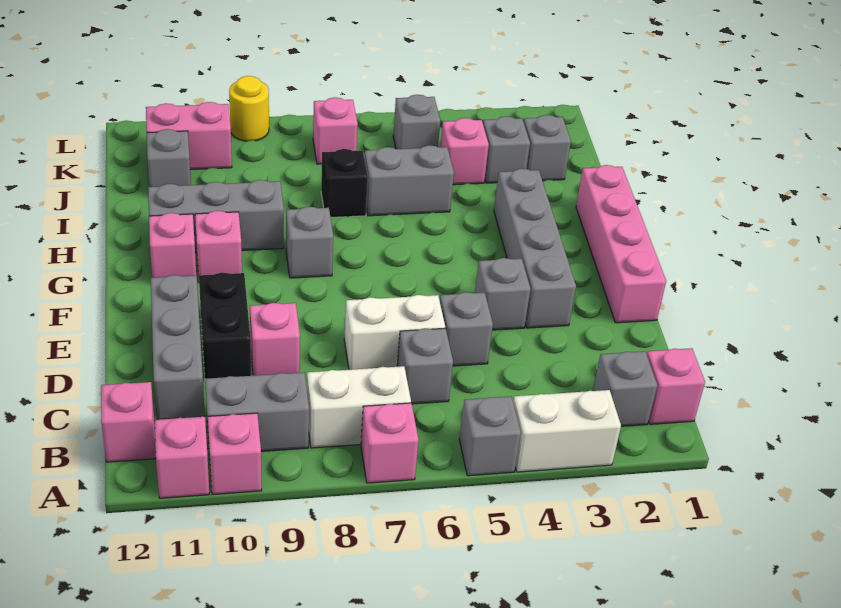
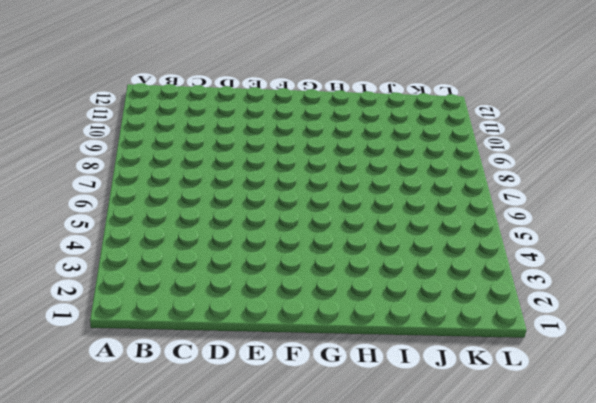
none -> white 1x2 brick [513,390,621,472]
none -> grey 1x1 brick [459,396,521,476]
none -> pink 1x1 brick [361,403,418,483]
none -> pink 1x1 brick [208,413,262,494]

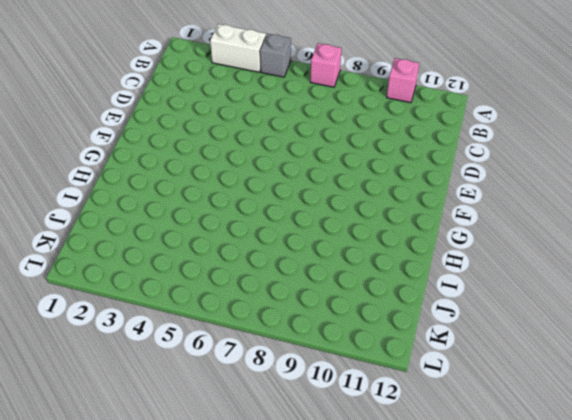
none -> pink 1x1 brick [155,417,209,498]
none -> pink 1x1 brick [647,348,705,424]
none -> grey 1x1 brick [593,351,657,426]
none -> white 1x2 brick [307,366,411,448]

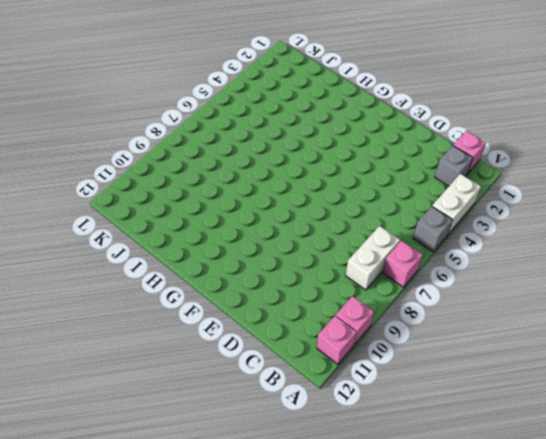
none -> grey 1x2 brick [205,373,309,451]
none -> pink 1x1 brick [101,382,156,462]
none -> grey 1x1 brick [397,328,453,404]
none -> grey 1x3 brick [151,275,205,420]

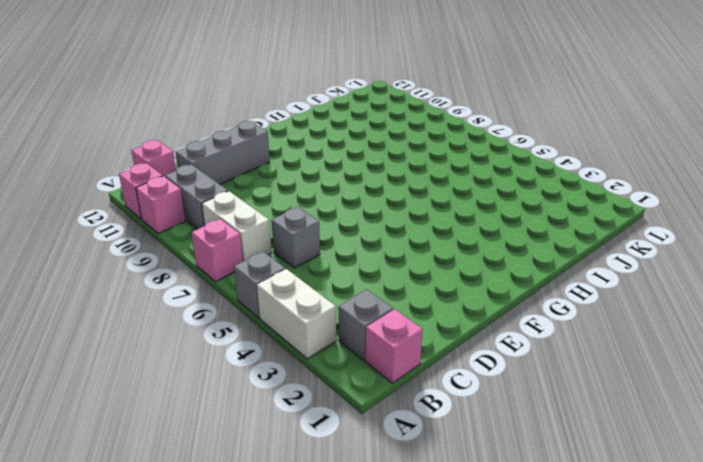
none -> grey 1x1 brick [440,292,493,366]
none -> white 1x2 brick [344,295,445,370]
none -> pink 1x1 brick [250,303,300,376]
none -> black 1x2 brick [199,272,251,379]

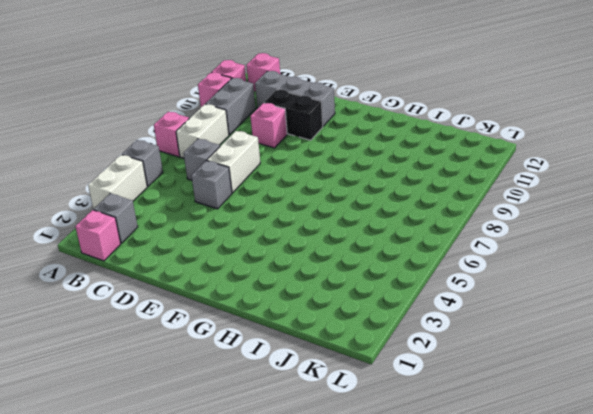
none -> pink 1x4 brick [576,165,666,323]
none -> grey 1x4 brick [494,169,576,328]
none -> grey 1x1 brick [475,258,531,330]
none -> grey 1x1 brick [286,207,333,278]

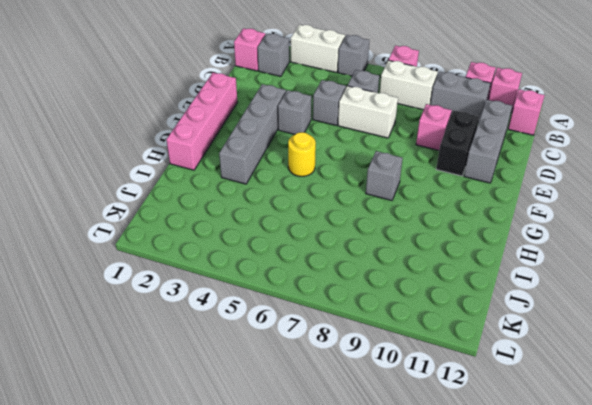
yellow 1x1 round brick [288,132,316,176] -> yellow 1x1 round brick moved to [229,76,269,141]
none -> pink 1x1 brick [195,211,242,276]
none -> pink 1x1 brick [149,213,196,278]
none -> grey 1x3 brick [148,180,284,253]
none -> grey 1x2 brick [364,145,454,216]

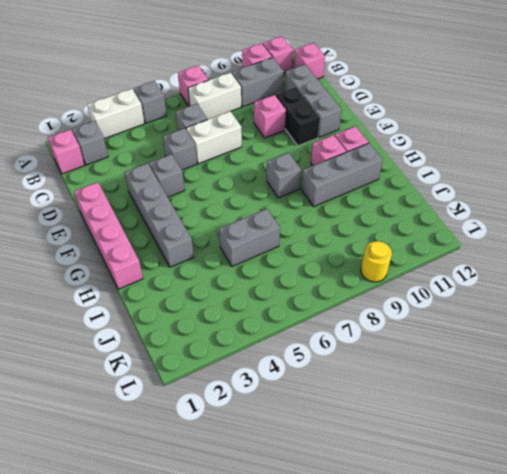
none -> black 1x1 brick [321,149,368,217]
none -> grey 1x1 brick [524,115,571,181]
none -> grey 1x1 brick [483,116,530,183]
none -> pink 1x1 brick [440,118,489,185]

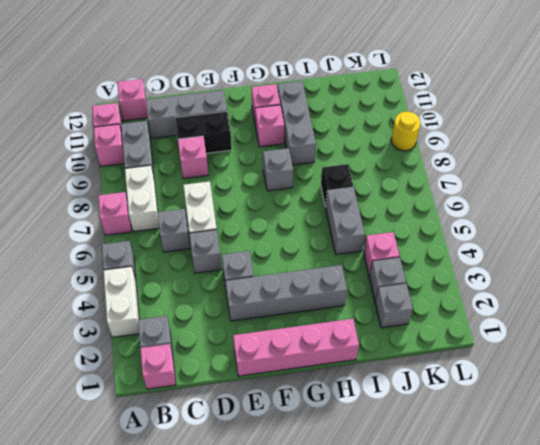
none -> grey 1x1 brick [147,129,191,187]
none -> grey 1x1 brick [393,95,440,149]
none -> pink 1x1 brick [313,97,358,164]
none -> pink 1x2 brick [146,102,232,170]

